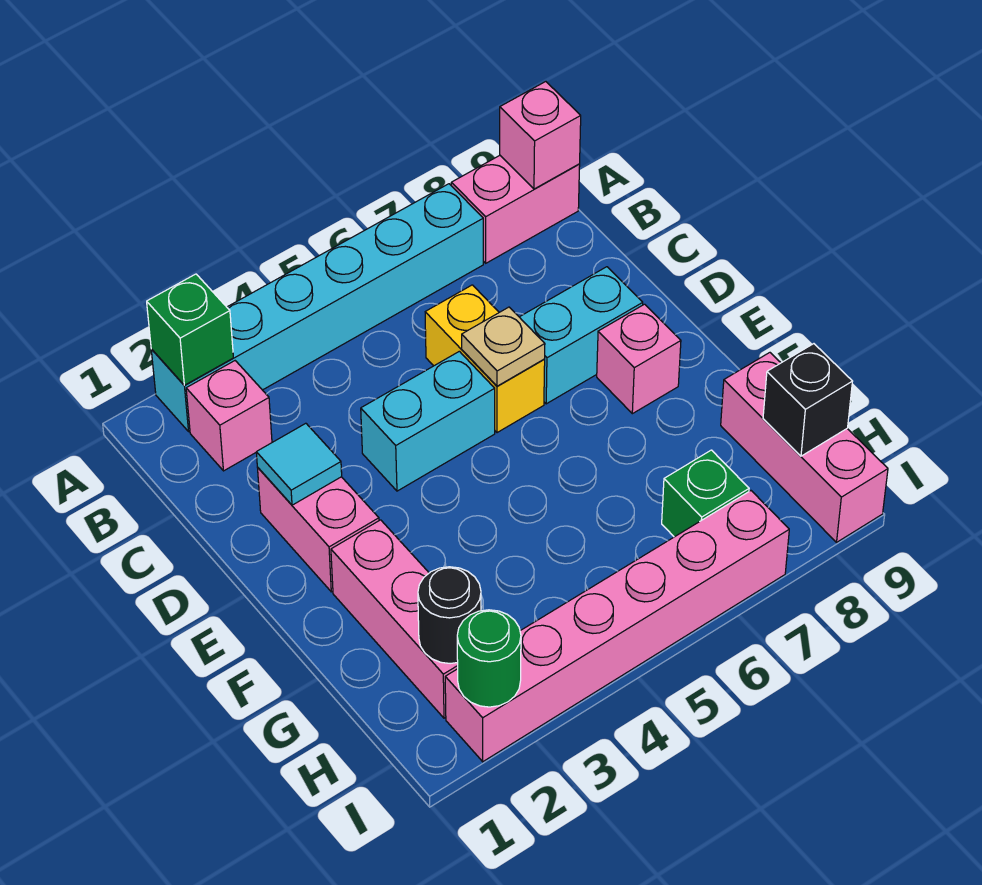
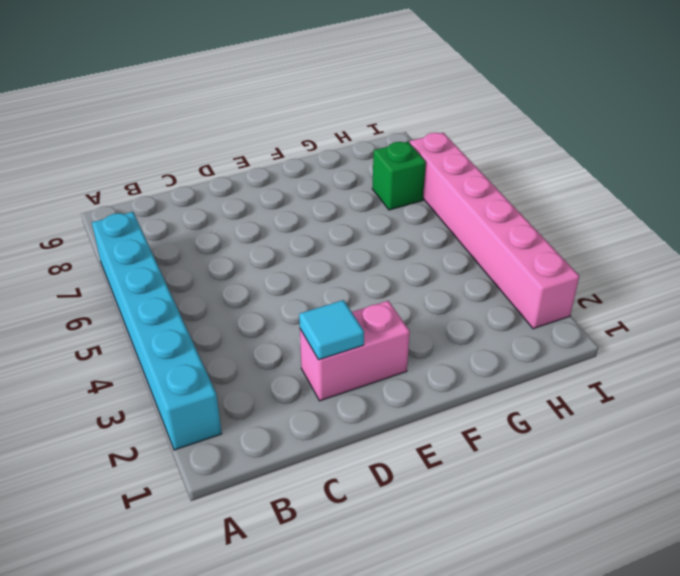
none -> pink 1x2 brick [451,156,580,263]
none -> pink 1x1 brick [186,361,272,471]
none -> yellow 1x2 brick [425,285,545,433]

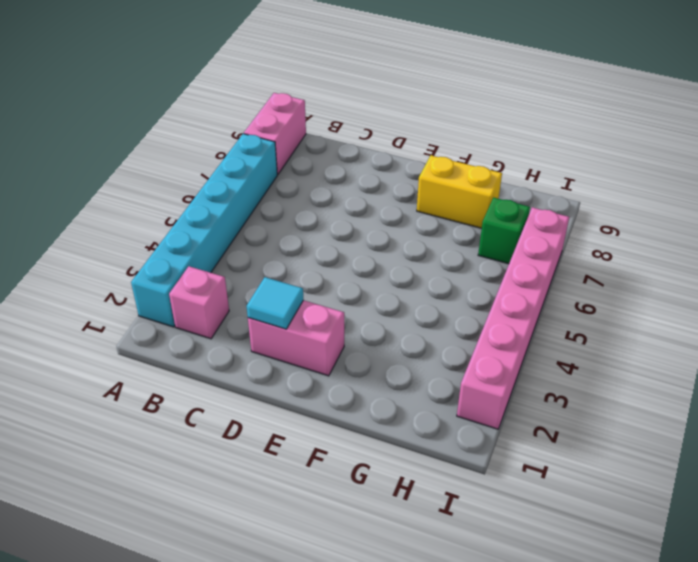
yellow 1x2 brick [417,155,502,228] -> yellow 1x2 brick moved to [425,285,545,433]
none -> cyan 1x2 brick [361,351,495,491]
none -> cyan 1x2 brick [520,267,643,404]
none -> pink 1x1 brick [597,304,681,414]

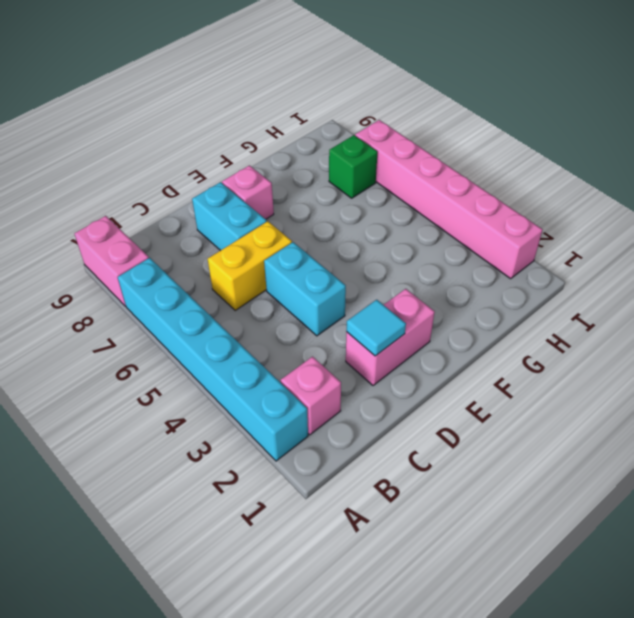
none -> pink 1x3 brick [331,520,458,718]
none -> pink 1x3 brick [721,353,888,542]
none -> green 1x1 brick [147,274,233,385]

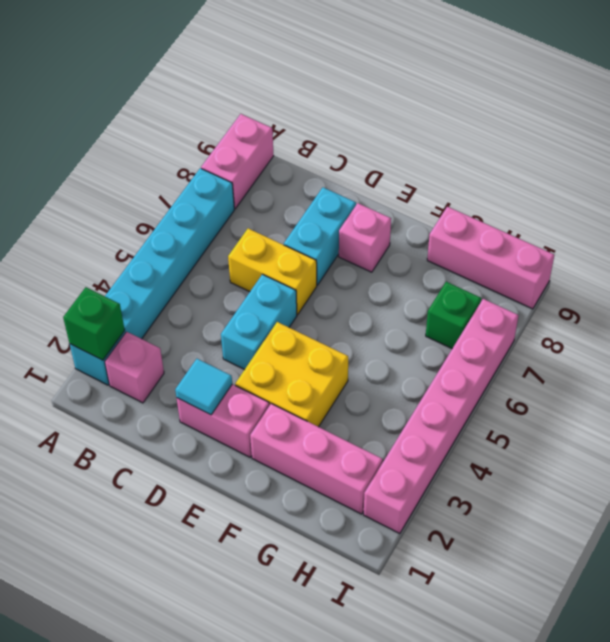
yellow 2x2 brick [235,322,348,427] -> none
none -> pink 1x1 brick [500,82,581,189]
none -> tan 1x1 plate [462,307,545,386]
none -> black 1x1 round brick [418,567,481,664]

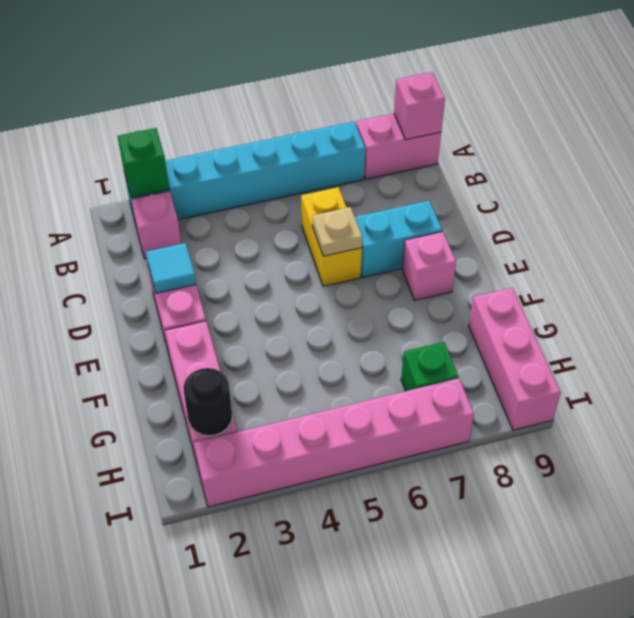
none -> cyan 1x2 brick [361,351,495,491]
none -> black 1x1 brick [763,344,853,456]
none -> green 1x1 round brick [457,610,521,707]

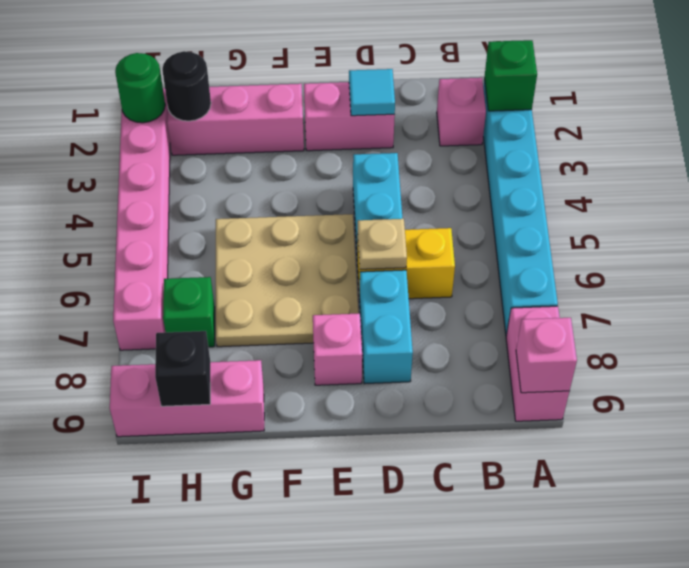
tan 3x3 plate [216,214,359,347] -> none

